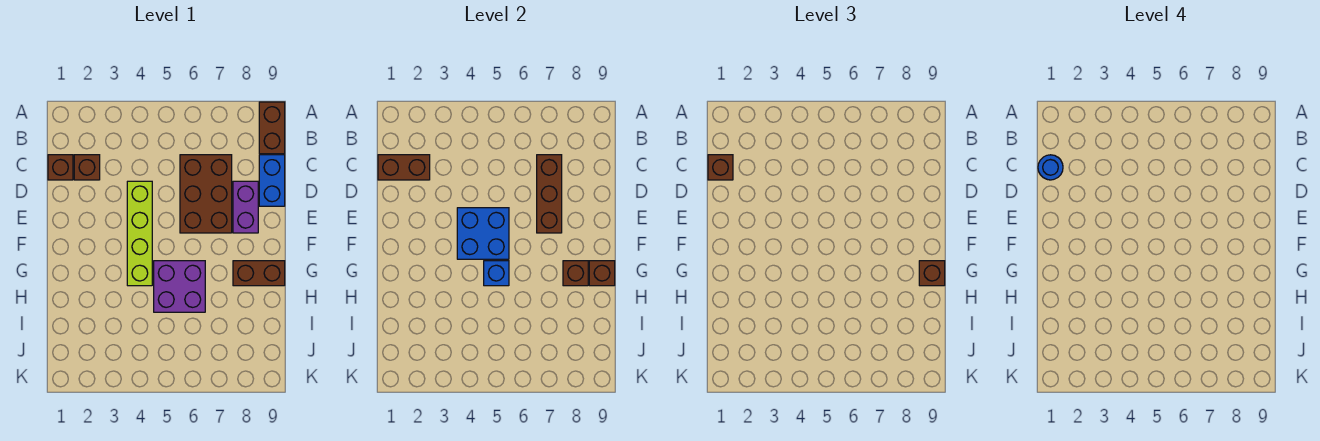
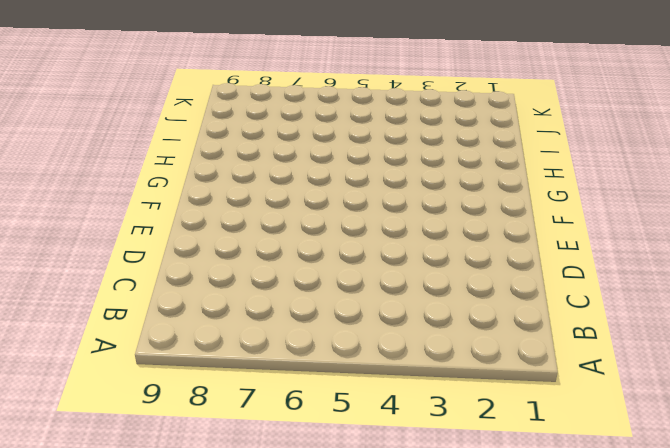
none -> brown 1x2 brick [259,102,285,154]
none -> brown 1x1 brick [48,155,73,180]
none -> brown 1x1 brick [74,155,100,180]

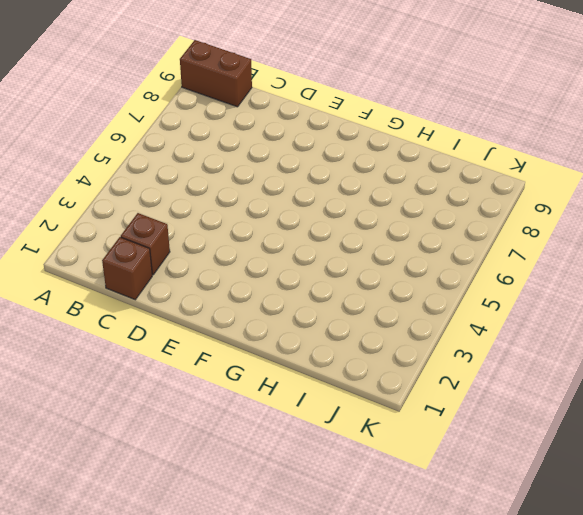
none -> brown 2x3 brick [180,155,232,233]
none -> blue 1x2 brick [259,155,285,206]
none -> lime 1x4 brick [127,181,152,286]

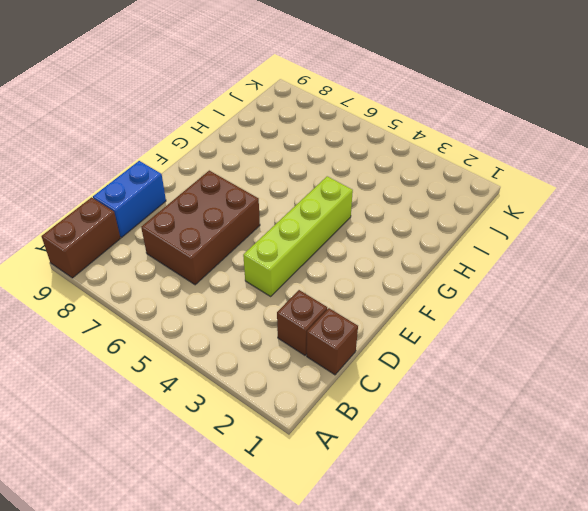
none -> purple 1x2 brick [233,181,258,233]
none -> purple 2x2 brick [154,261,205,312]
none -> brown 1x2 brick [233,261,285,286]

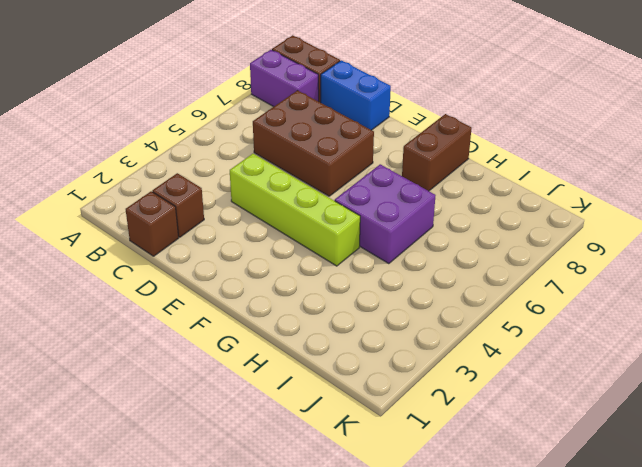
purple 1x2 brick [250,50,319,107] -> purple 1x2 brick moved to [233,181,258,233]
none -> brown 1x2 brick [378,155,430,180]
none -> brown 1x3 brick [537,155,562,233]
none -> blue 2x2 brick [457,208,509,259]

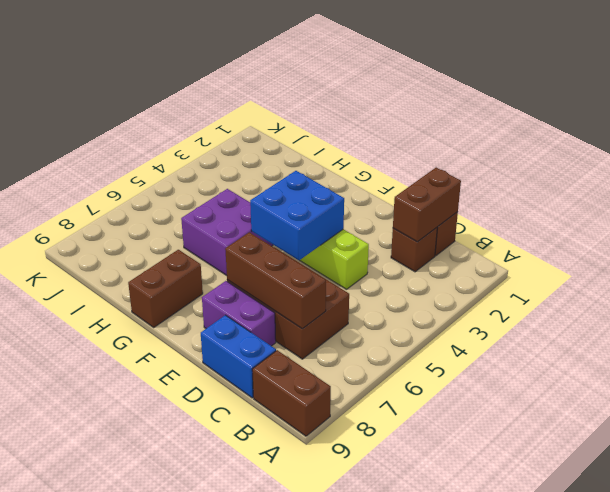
none -> blue 1x1 brick [484,261,509,286]
none -> brown 1x1 brick [563,261,588,286]
none -> brown 1x1 brick [589,261,615,286]

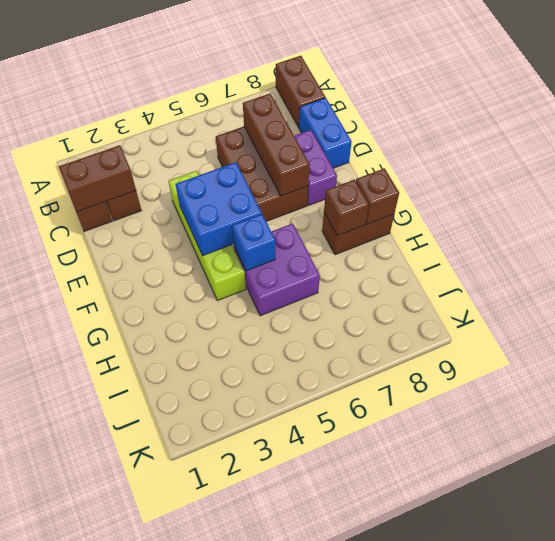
none -> brown 1x1 brick [708,155,733,180]
none -> brown 1x1 brick [919,261,945,286]
none -> blue 1x1 round brick [1038,155,1063,180]

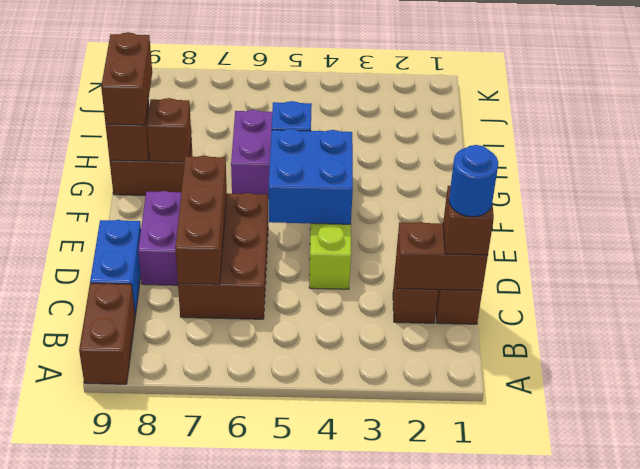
brown 1x2 brick [101,32,152,125] -> brown 1x1 brick [919,261,945,286]

